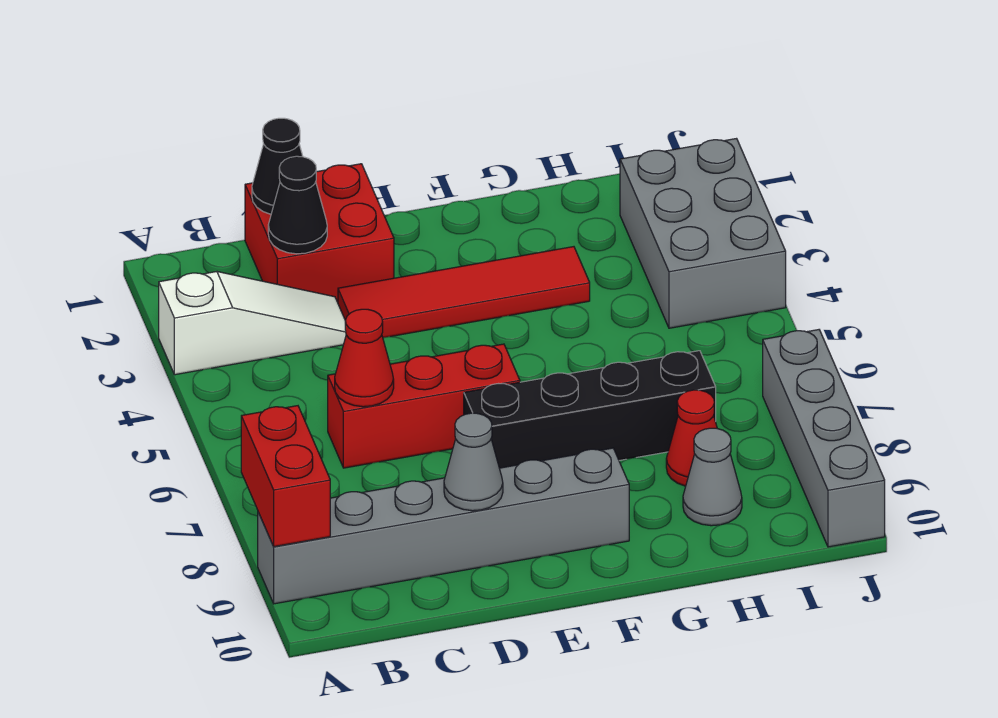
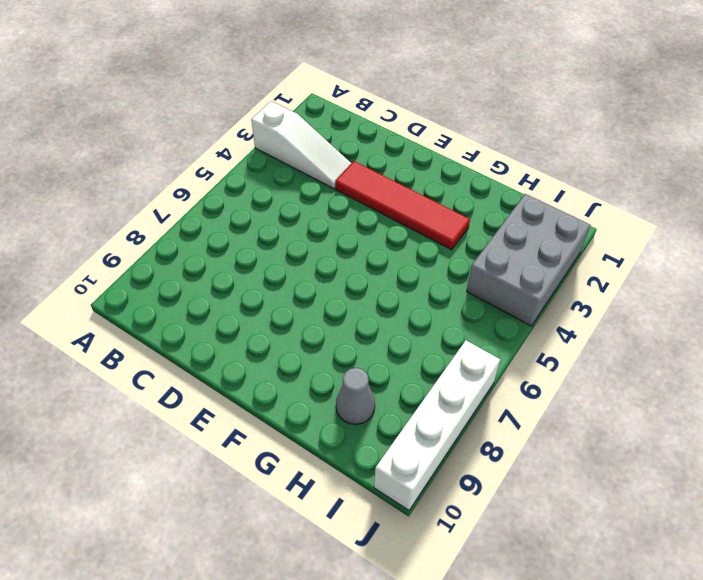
white 1x4 brick [374,340,500,510] -> grey 1x4 brick [763,330,885,547]
none -> grey 1x6 brick [258,448,629,604]
none -> red 2x2 brick [245,164,394,302]
none -> red 1x3 brick [328,344,520,468]

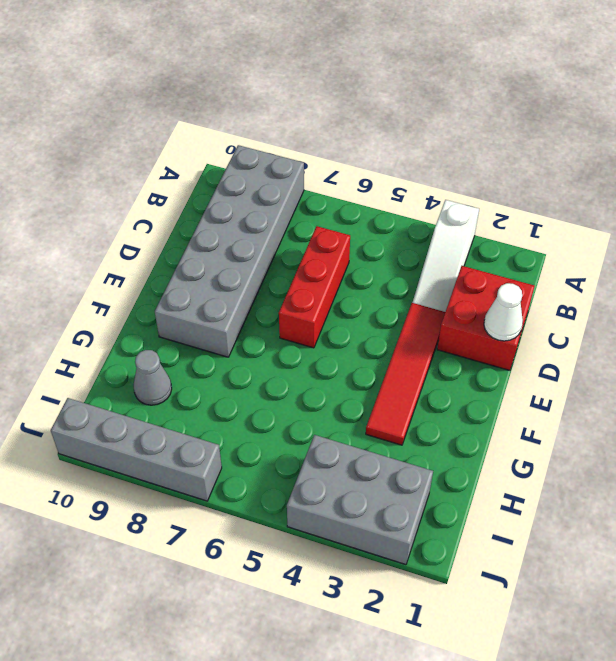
grey 2x6 brick [155,145,304,357] -> grey 1x6 brick [258,448,629,604]
white 1x1 cone [484,283,523,341] -> none
none -> black 1x4 brick [464,351,716,468]
none -> red 1x1 cone [666,390,717,486]
none -> red 1x2 brick [241,406,330,547]

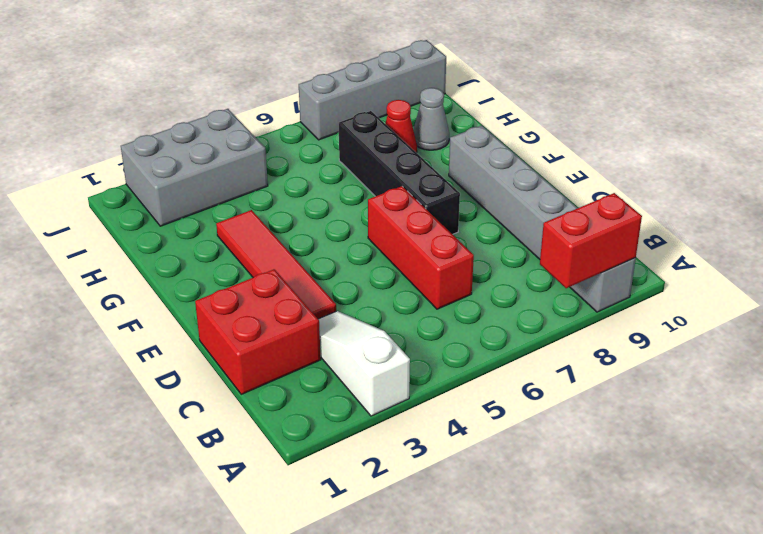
none -> black 1x1 cone [252,118,303,214]
none -> black 1x1 cone [268,156,327,254]
none -> red 1x1 cone [335,309,394,407]

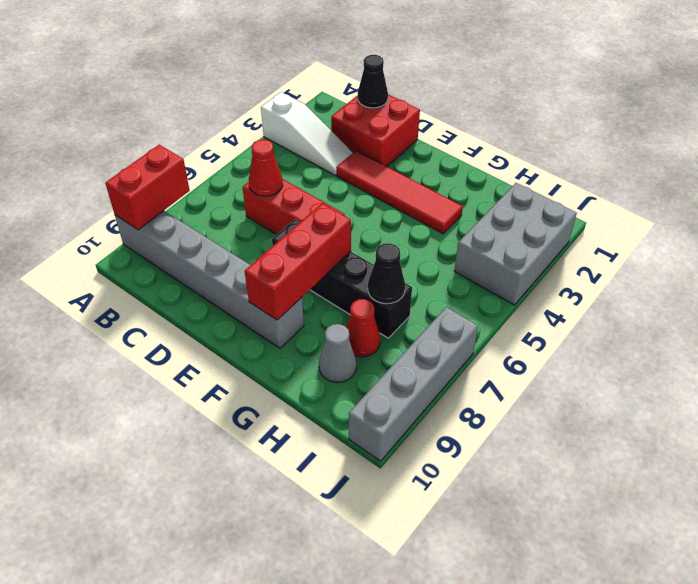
red 1x3 brick [245,204,351,320] -> none
black 1x1 cone [368,243,405,304] -> black 1x1 cone moved to [268,156,327,254]
none -> grey 1x1 cone [444,413,503,511]

